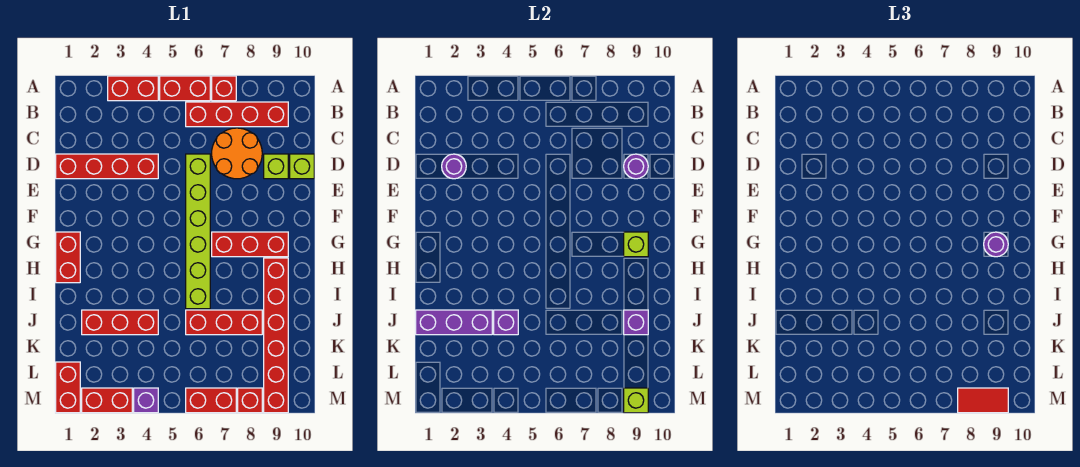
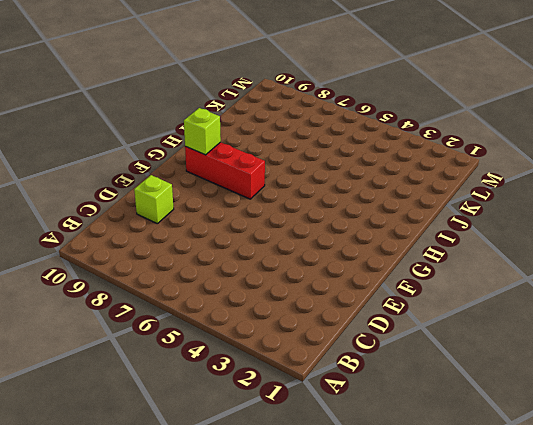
none -> red 1x2 brick [108,76,158,101]
none -> red 1x2 brick [160,76,210,101]
none -> red 1x1 brick [212,76,236,101]

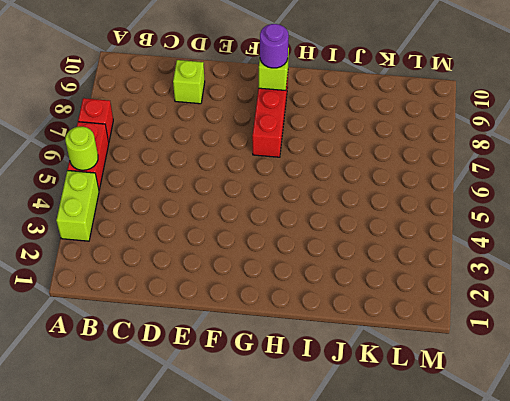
lime 1x2 brick [56,171,99,241] -> red 1x2 brick [108,76,158,101]
lime 1x1 round brick [65,127,98,170] -> none
none -> red 1x4 brick [186,102,288,127]
none -> orange 2x2 round brick [212,128,262,179]
none -> red 1x4 brick [56,154,158,179]

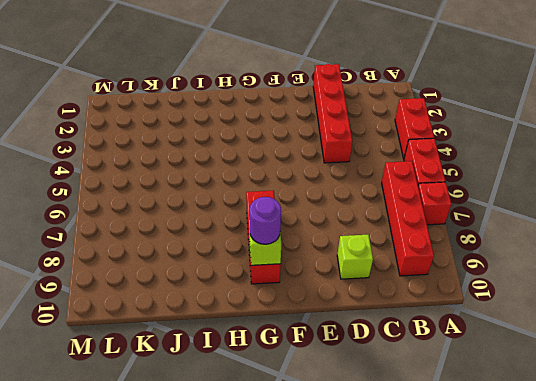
none -> orange 2x2 round brick [212,128,262,179]
none -> lime 1x6 brick [186,154,210,309]
none -> lime 1x1 brick [290,154,314,179]

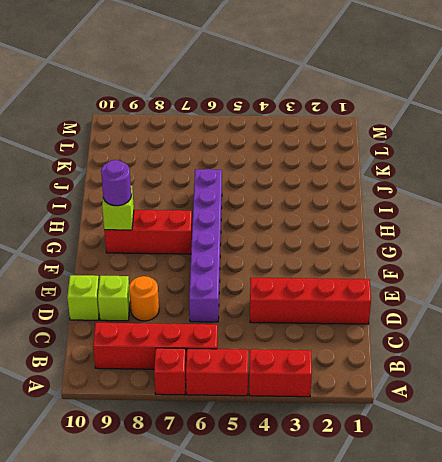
purple 1x6 brick [189,169,222,322] -> lime 1x6 brick [186,154,210,309]
orange 1x1 round brick [129,276,159,321] -> orange 2x2 round brick [212,128,262,179]
none -> red 1x2 brick [56,232,80,283]
none -> red 1x6 brick [264,258,288,413]
none -> red 1x3 brick [82,310,158,335]

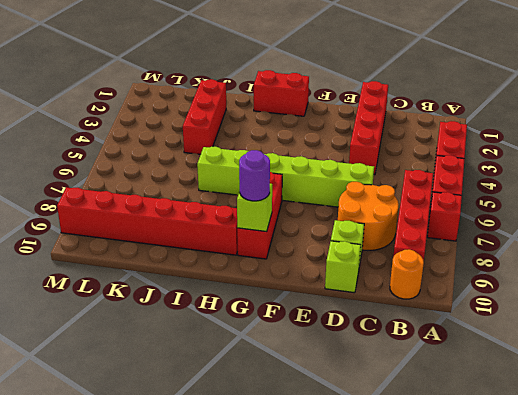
orange 1x1 round brick [390,249,424,299] -> none
none -> red 1x3 brick [186,310,262,335]
none -> red 1x2 brick [56,362,80,413]
none -> red 1x2 brick [82,388,132,413]

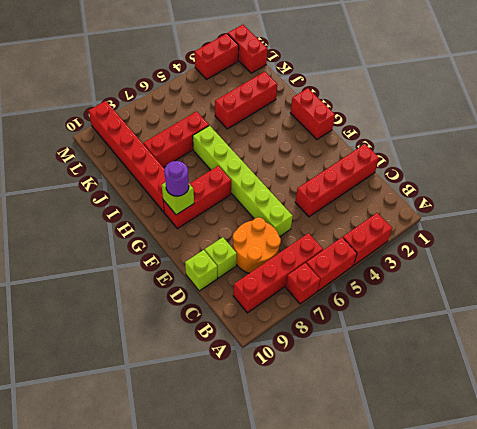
none -> purple 1x1 brick [134,388,158,413]
none -> red 1x2 brick [186,388,236,413]
none -> red 1x1 brick [238,388,262,413]

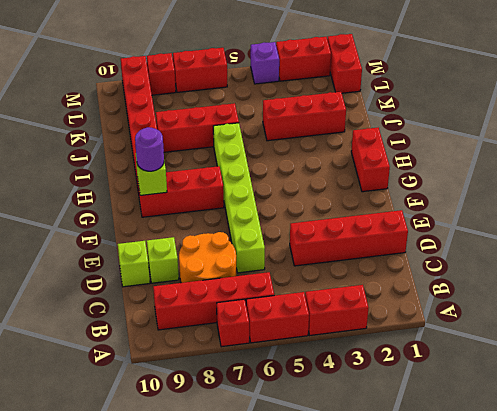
none -> purple 1x1 round brick [442,154,466,179]
none -> purple 1x1 round brick [624,154,648,179]
none -> purple 1x3 brick [416,310,492,335]

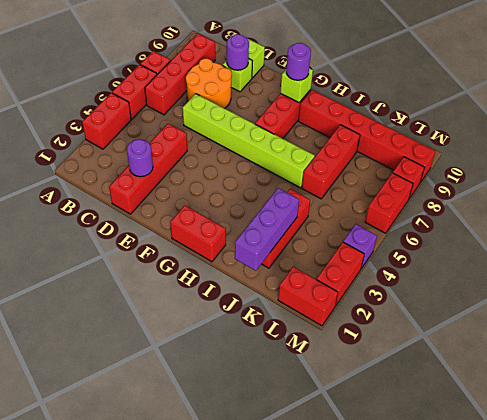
none -> purple 1x1 brick [494,310,518,335]
none -> purple 1x1 brick [624,310,648,335]
none -> lime 1x1 brick [624,388,648,413]

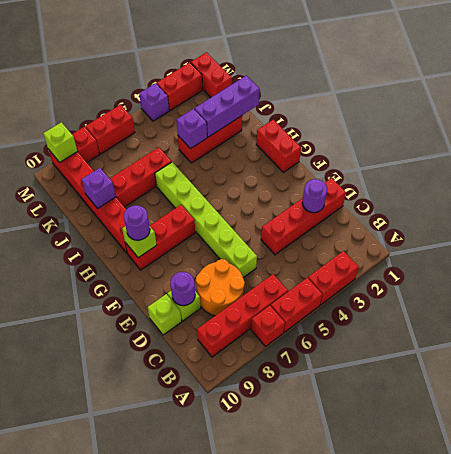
none -> red 1x2 tile [958,388,1008,413]

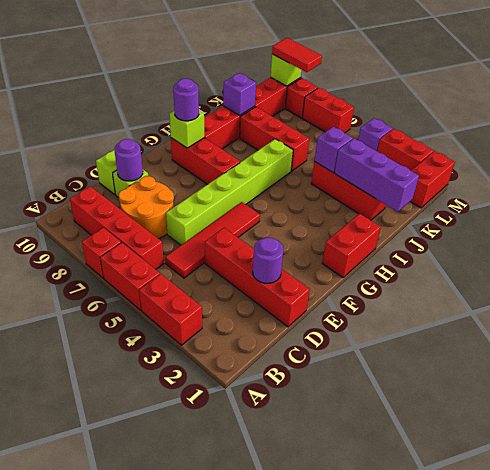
red 1x4 tile [165,202,260,278] -> none

